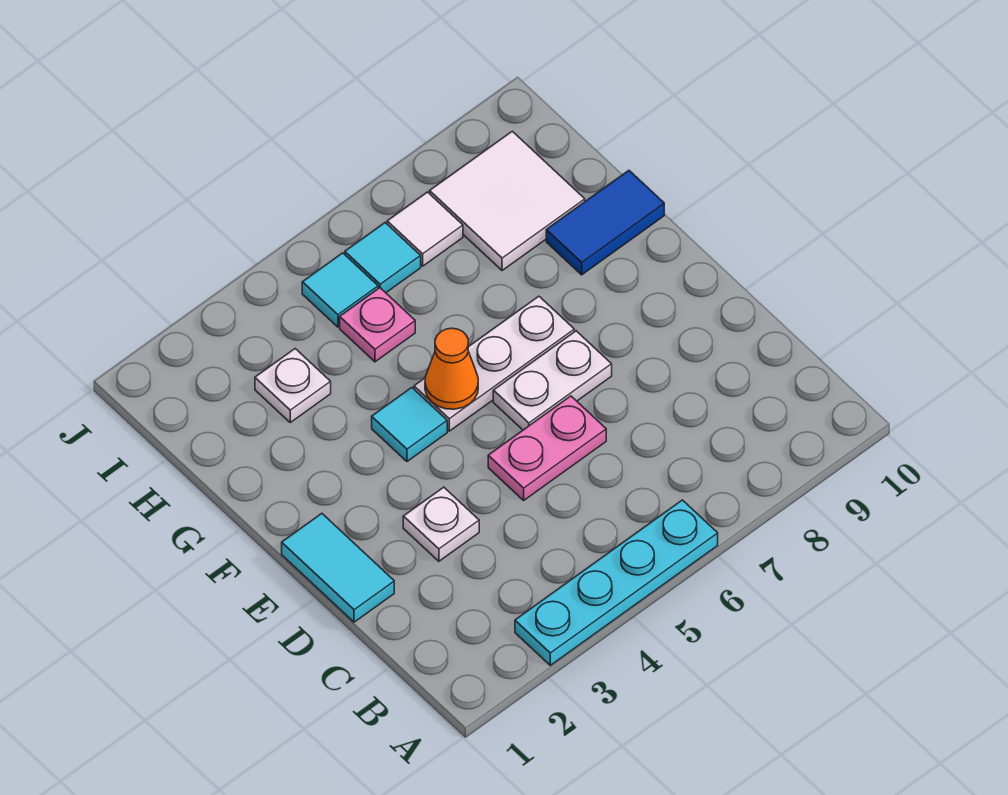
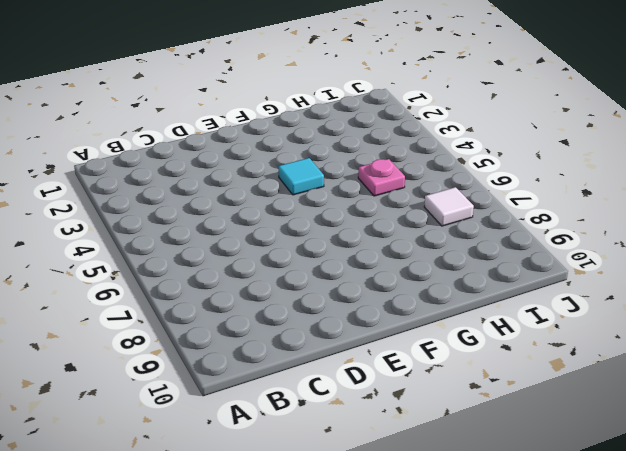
none -> cyan 1x4 plate [515,500,718,665]
none -> cyan 1x2 tile [282,514,394,622]
none -> white 1x1 plate [403,487,479,561]

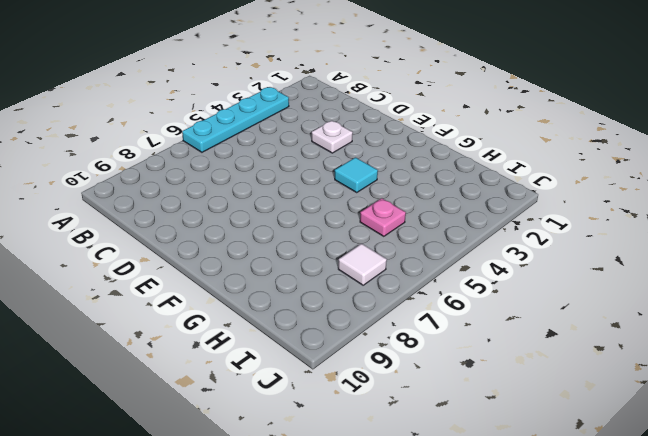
none -> cyan 1x2 tile [282,514,394,622]
none -> pink 1x2 plate [488,396,606,500]
none -> white 1x2 plate [493,331,612,430]

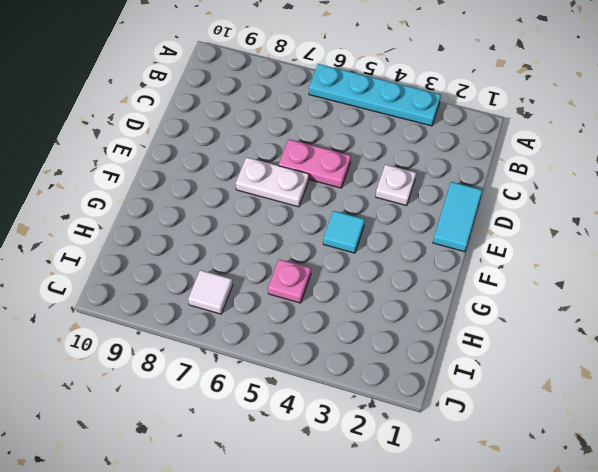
none -> white 1x3 plate [414,296,574,431]
none -> blue 1x2 tile [546,170,664,275]
none -> white 1x1 plate [255,349,331,422]

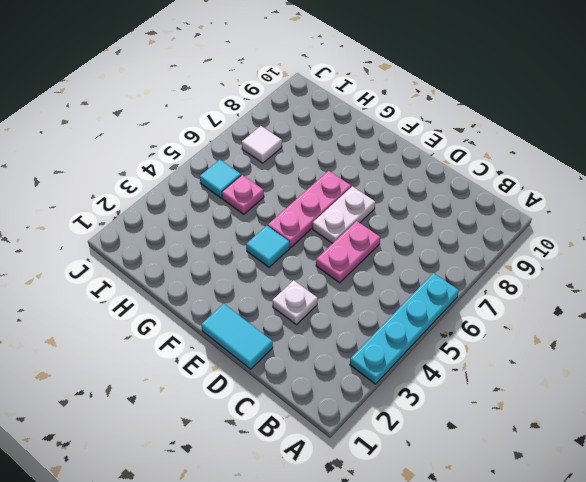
pink 1x3 plate [268,171,351,248] -> white 1x3 plate [414,296,574,431]
none -> blue 1x2 tile [546,170,664,275]
none -> white 1x1 plate [255,349,331,422]
none -> white 2x2 tile [430,131,585,271]

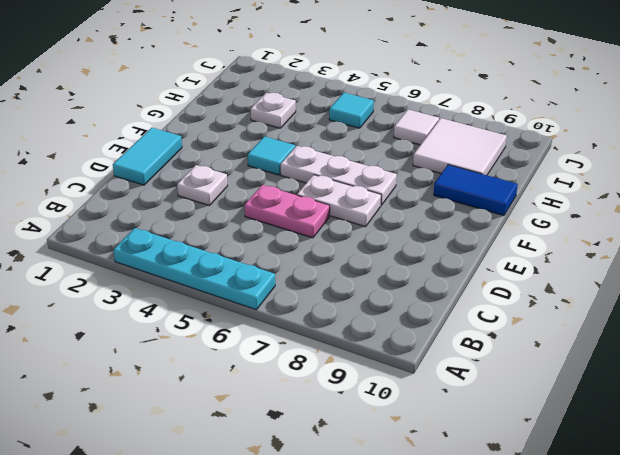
none -> pink 1x1 plate [340,288,415,362]
none -> cyan 1x1 tile [345,223,421,293]
none -> orange 1x1 cone [425,328,478,409]

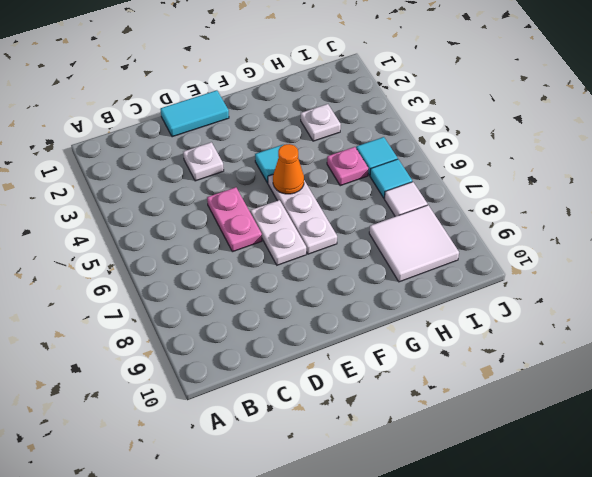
none -> cyan 1x4 plate [515,500,718,665]
none -> blue 1x2 tile [546,170,664,275]

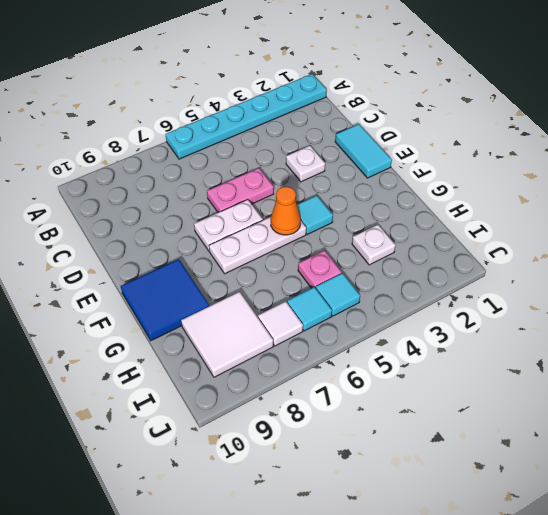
cyan 1x6 plate [165,74,327,159] -> cyan 1x4 plate [515,500,718,665]
blue 2x2 tile [121,259,209,341] -> blue 1x2 tile [546,170,664,275]

